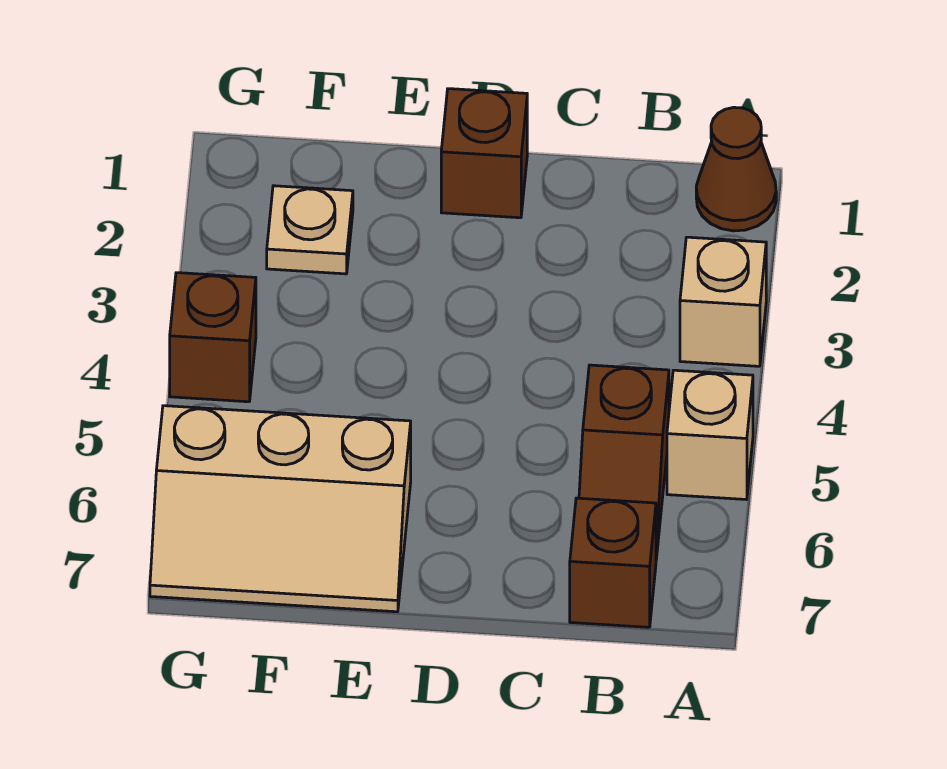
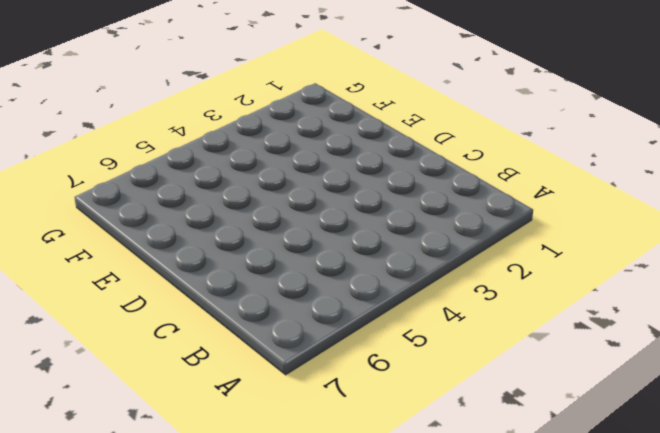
none -> brown 1x1 cone [696,107,776,231]
none -> tan 1x1 brick [680,237,766,366]

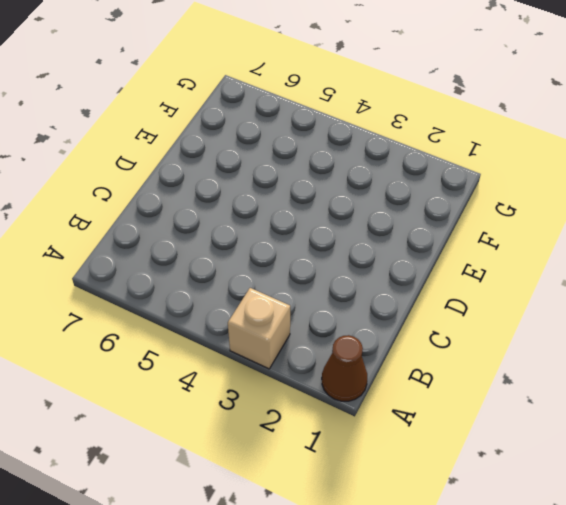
none -> tan 1x1 brick [667,370,753,500]
none -> brown 1x2 slope [579,365,669,559]

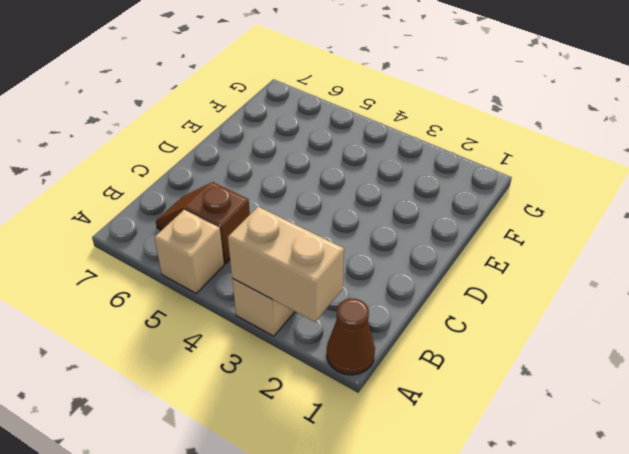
tan 1x2 brick [228,207,344,322] -> none
none -> brown 1x1 brick [570,498,656,627]
none -> brown 1x1 brick [441,89,527,218]

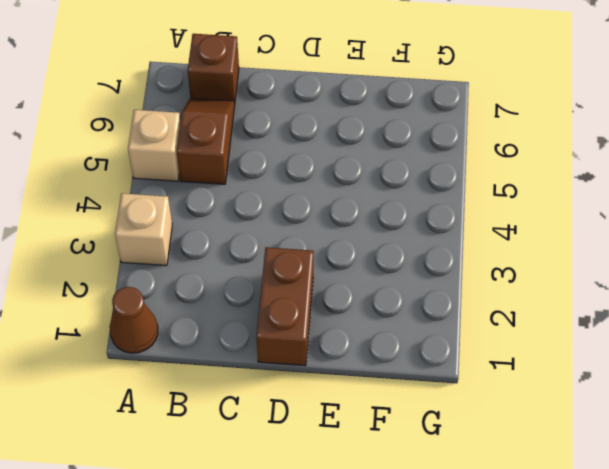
brown 1x2 brick [256,247,314,366] -> brown 1x1 brick [441,89,527,218]
none -> tan 2x3 slope [150,406,411,612]
none -> tan 1x1 plate [267,186,353,274]

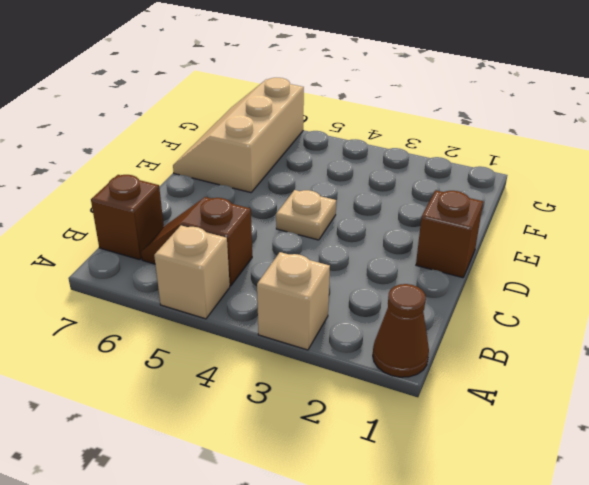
tan 1x1 plate [276,190,336,240] -> tan 1x1 plate moved to [267,186,353,274]
none -> brown 1x1 brick [170,273,256,402]

